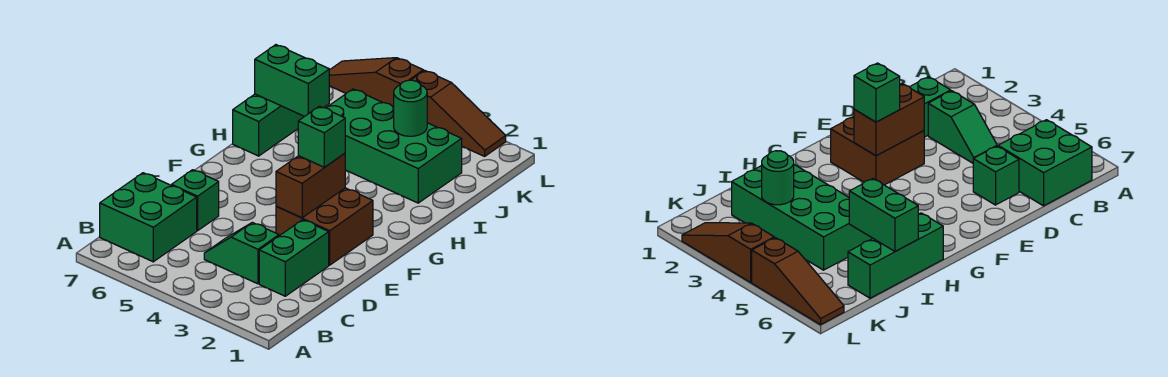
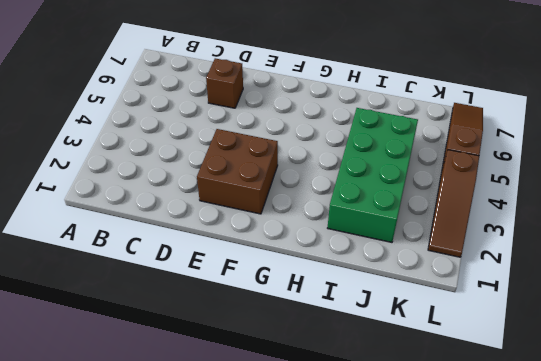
brown 1x1 brick [206,58,243,108] -> green 1x1 brick [172,170,219,231]
none -> green 2x2 brick [100,173,197,262]
none -> green 1x2 brick [259,220,329,296]
none -> green 1x2 slope [204,222,279,284]

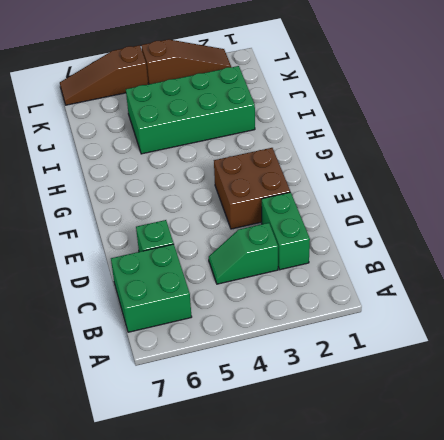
none -> green 1x3 brick [233,94,304,156]
none -> brown 1x2 brick [276,153,345,218]
none -> green 1x2 brick [255,45,329,117]

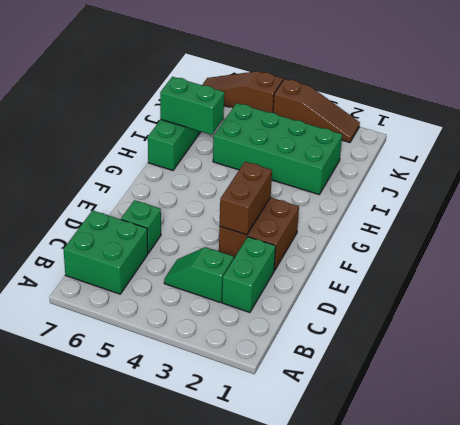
none -> green 1x1 round brick [394,80,427,136]
none -> green 1x1 brick [298,106,345,167]

